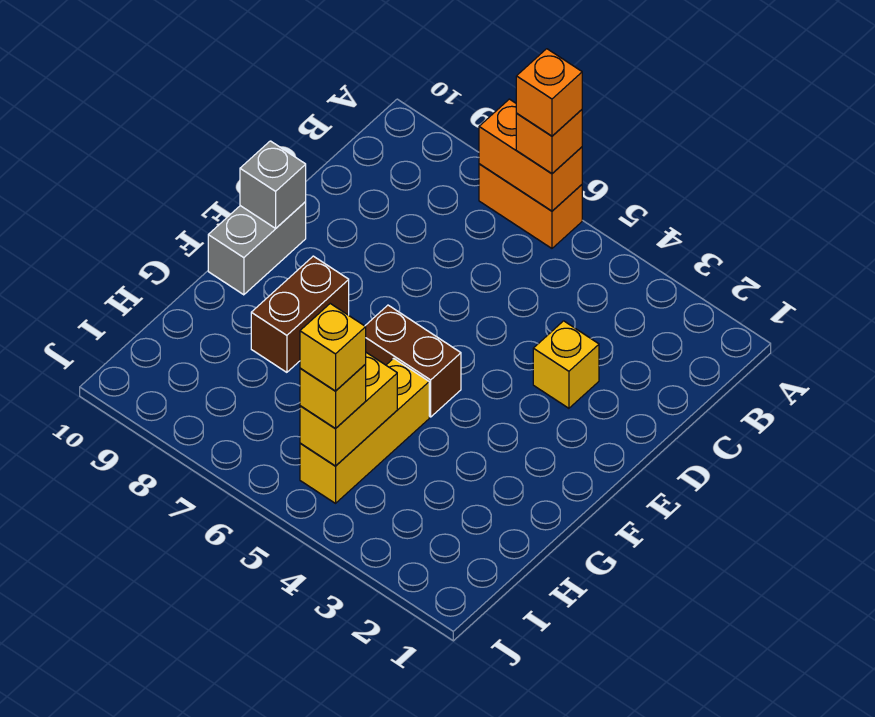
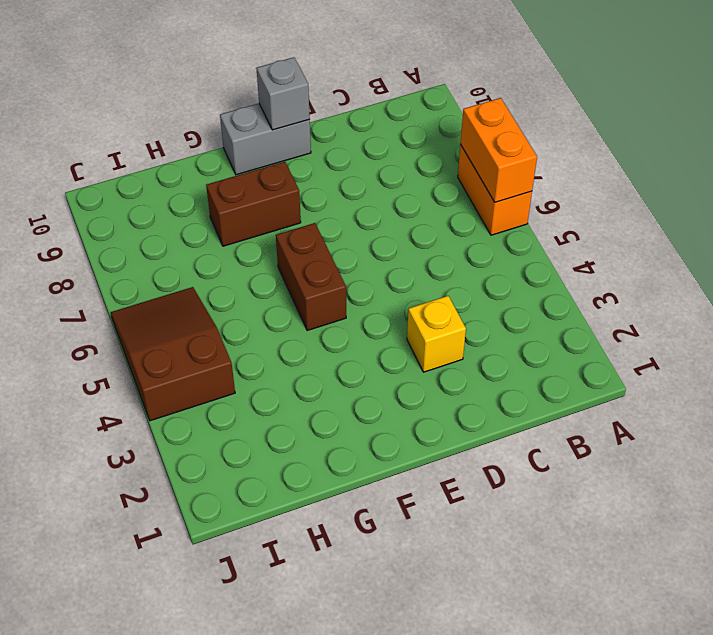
brown 2x3 slope [111,287,235,421] -> yellow 1x3 brick [300,358,429,503]
none -> yellow 1x2 brick [300,353,397,466]
none -> orange 1x1 brick [516,110,582,174]
none -> yellow 1x1 brick [300,364,366,429]

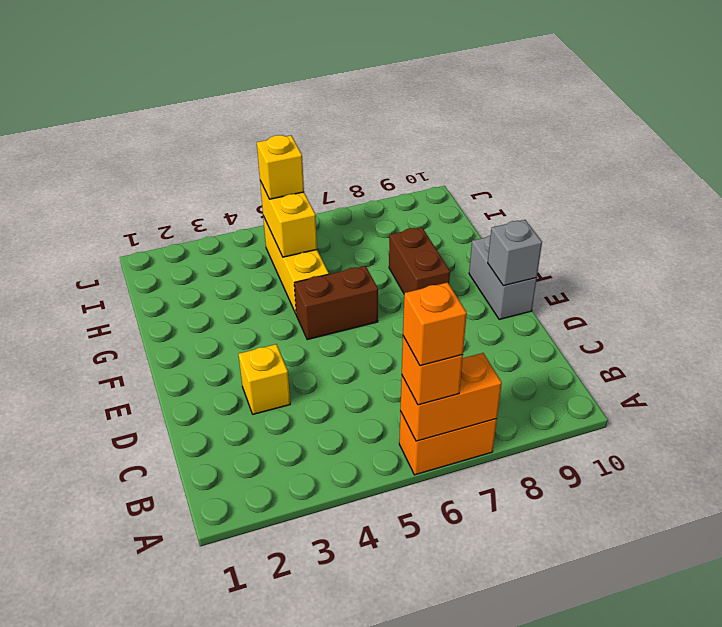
none -> yellow 1x1 brick [300,304,366,391]

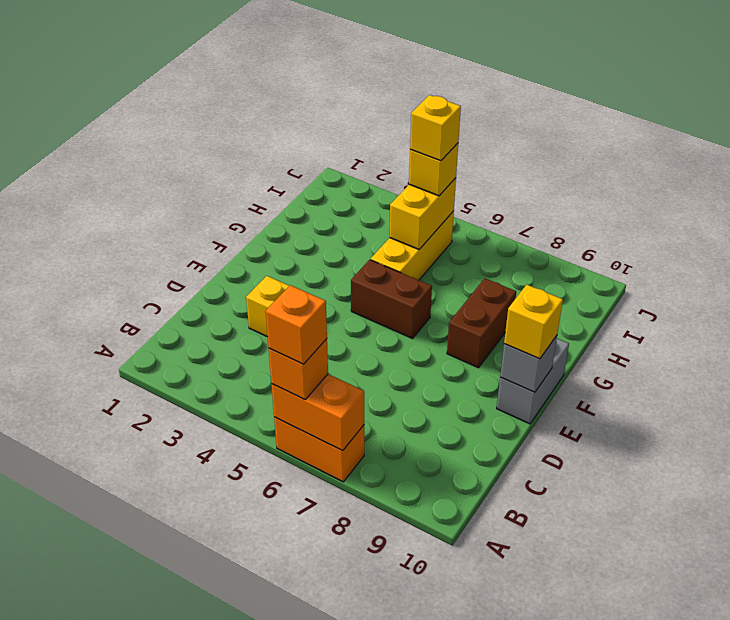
yellow 1x1 brick [504,285,563,359] -> none

